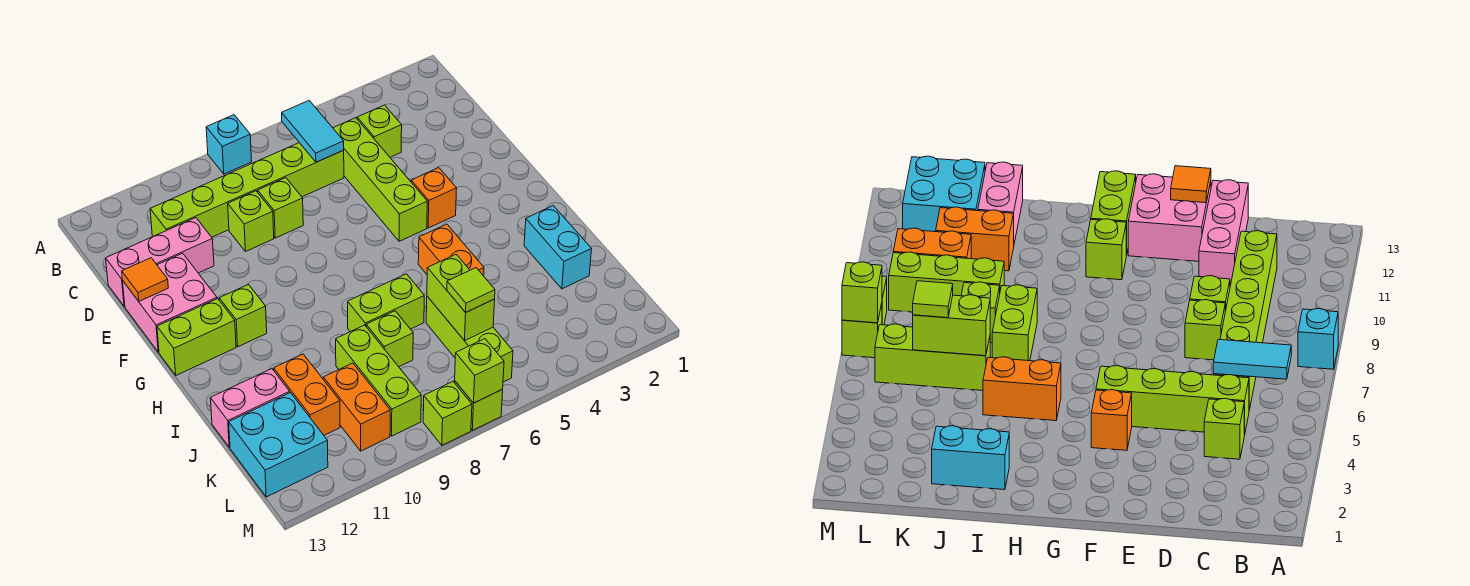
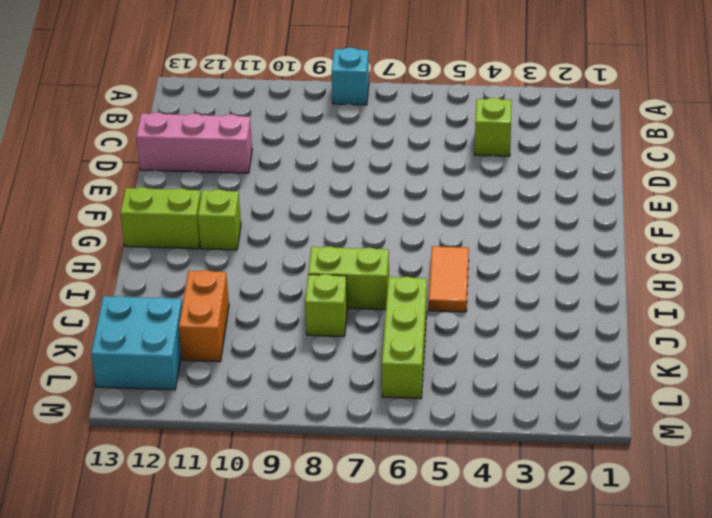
orange 1x2 tile [429,246,469,312] -> orange 1x2 brick [418,224,484,276]
none -> lime 1x4 brick [333,118,427,241]
none -> lime 1x6 brick [150,143,344,237]
none -> lime 1x1 brick [258,178,303,238]

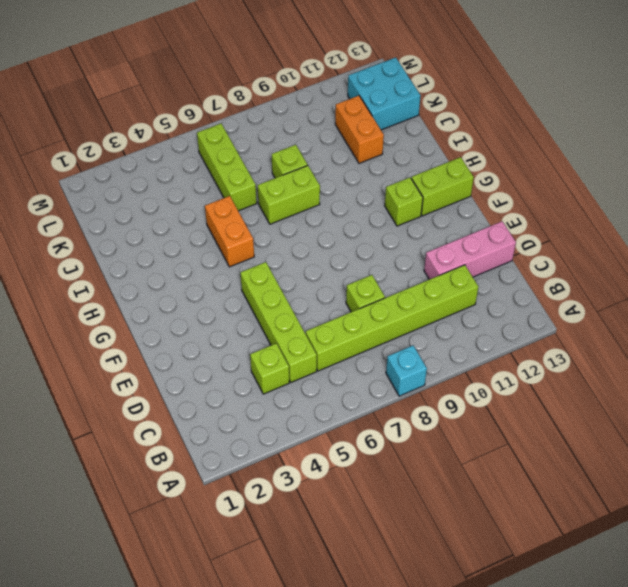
none -> lime 1x1 brick [228,191,274,252]
none -> pink 2x2 brick [123,253,217,352]
none -> orange 1x1 brick [411,168,457,228]

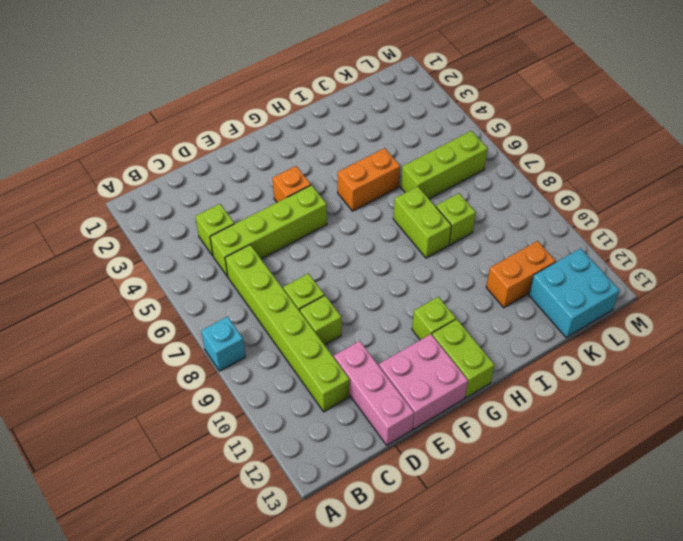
none -> cyan 1x2 brick [524,206,592,289]
none -> lime 1x3 brick [336,325,421,436]
none -> pink 1x2 brick [210,369,290,447]

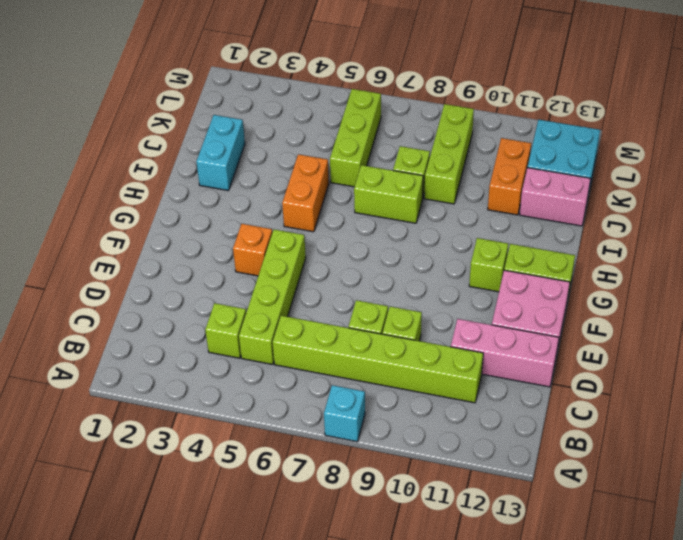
none -> orange 1x2 brick [323,363,390,451]
none -> lime 1x1 brick [455,381,503,430]
none -> lime 1x1 brick [423,382,472,445]

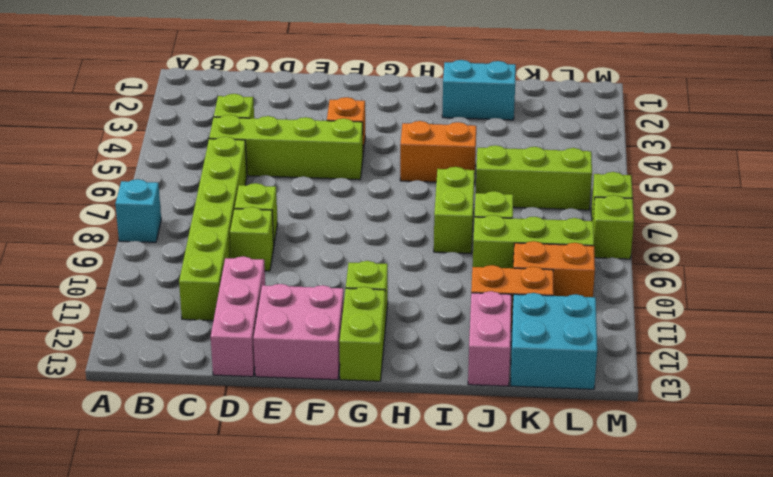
none -> cyan 1x2 tile [282,101,344,162]
none -> orange 1x1 tile [122,258,168,301]
none -> lime 1x2 brick [427,254,495,341]

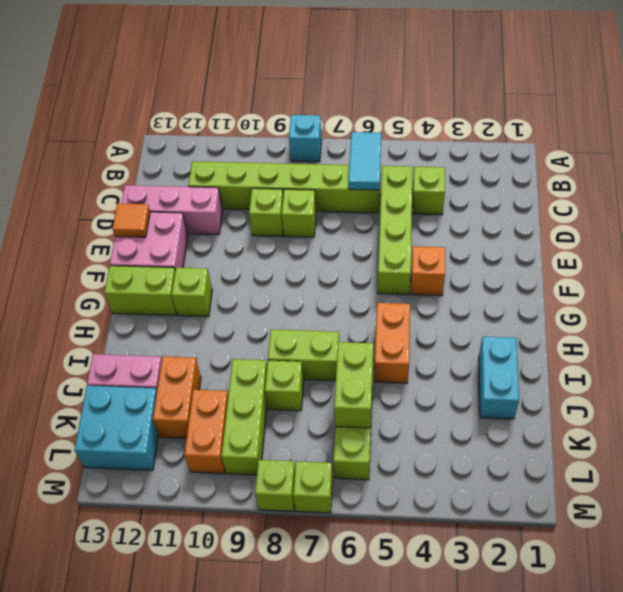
none -> lime 1x1 brick [455,339,504,403]
none -> lime 1x1 tile [447,268,495,312]

